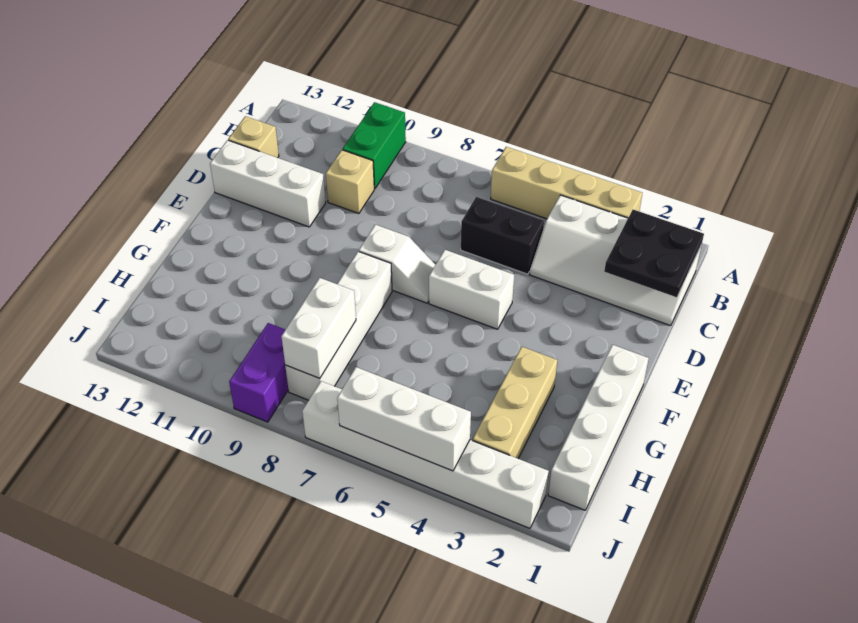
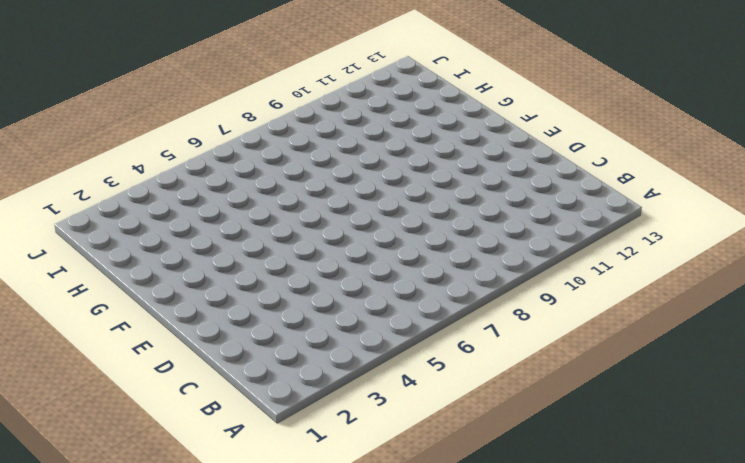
none -> tan 1x4 brick [491,147,642,219]
none -> green 1x2 brick [343,102,406,189]
none -> white 2x4 slope [529,195,702,326]

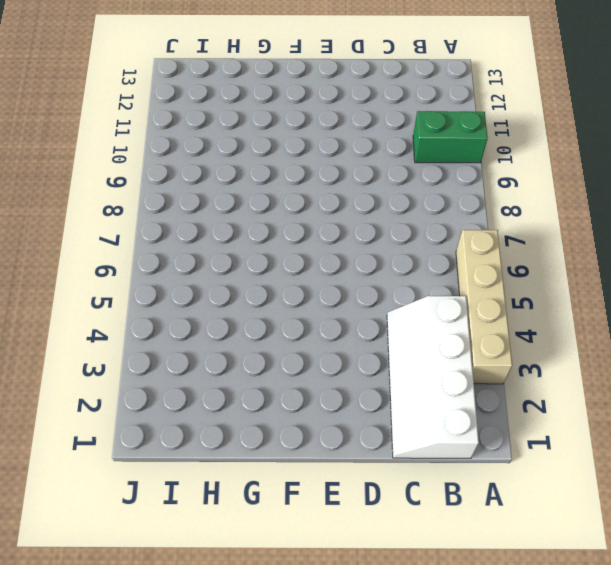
none -> black 1x2 brick [461,197,544,274]
none -> tan 1x1 brick [326,150,374,214]
none -> tan 1x1 brick [228,116,279,158]

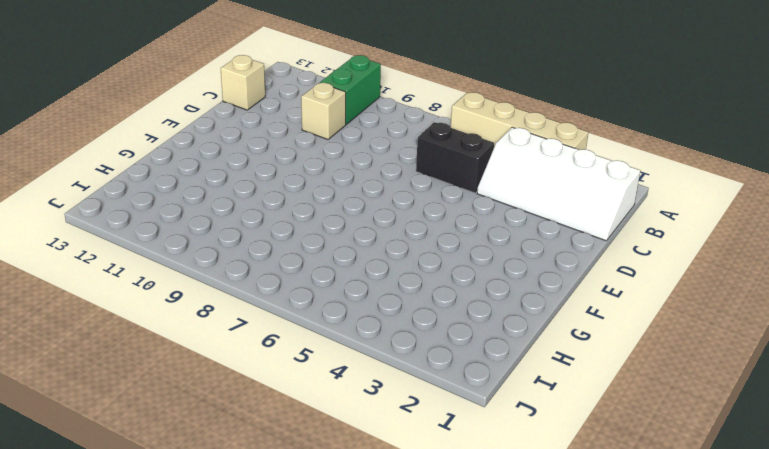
none -> white 1x3 brick [210,140,326,227]
none -> white 1x2 brick [429,250,514,329]
none -> white 1x2 slope [359,225,435,303]

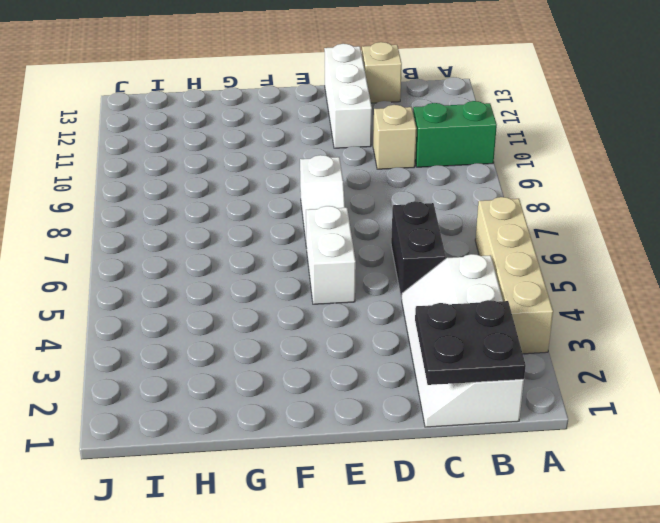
none -> white 1x4 brick [548,345,649,510]
none -> white 1x4 brick [285,251,392,400]
none -> tan 1x3 brick [473,347,557,458]

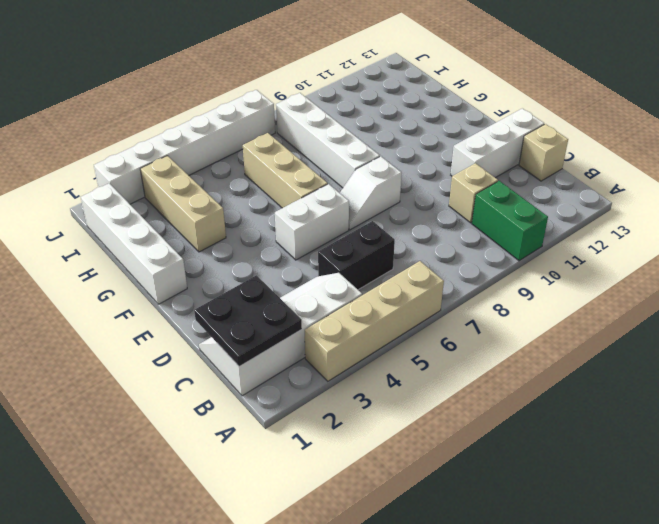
tan 1x3 brick [243,133,328,208] -> none
none -> purple 1x2 brick [229,323,288,422]
none -> white 1x2 brick [281,278,356,379]
none -> white 1x3 brick [337,367,471,471]

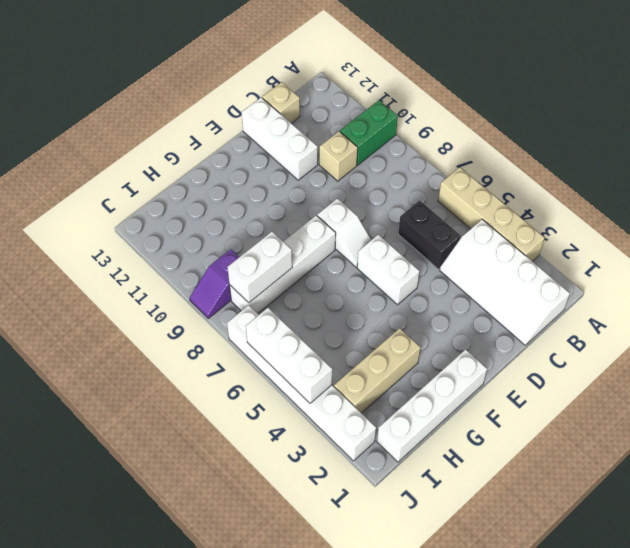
purple 1x2 slope [189,249,239,318] -> purple 1x2 brick [229,323,288,422]
none -> black 2x2 plate [604,210,704,297]

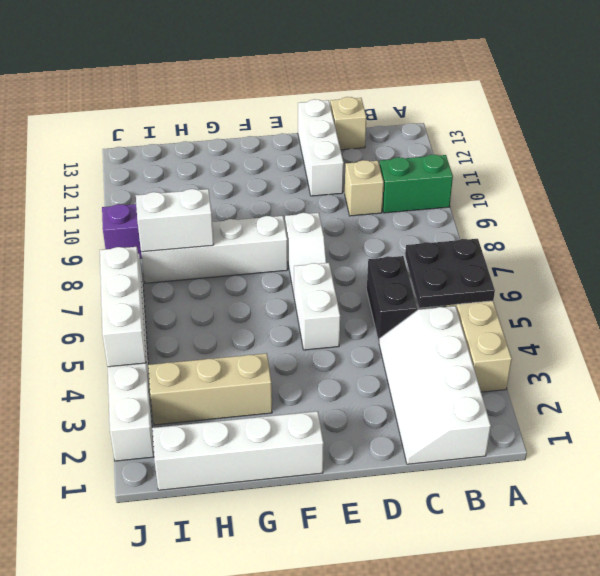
black 2x2 plate [405,239,495,308] -> black 2x2 plate moved to [604,210,704,297]

